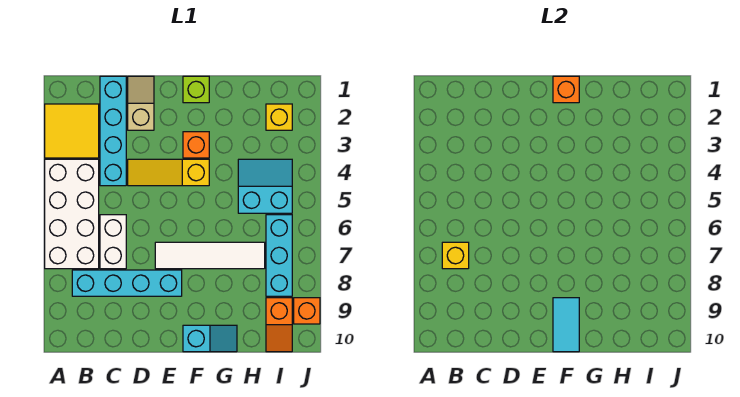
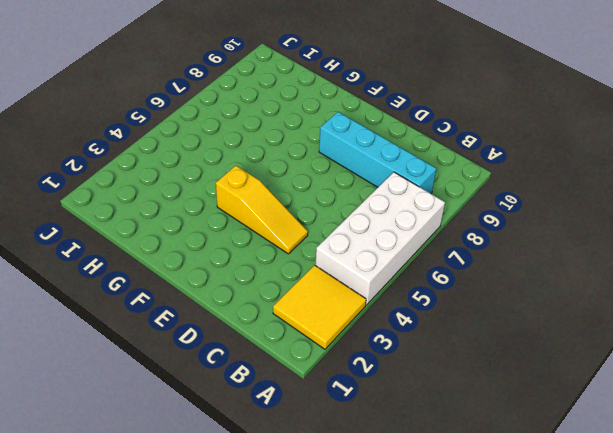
none -> cyan 1x4 brick [100,76,126,186]
none -> white 1x2 brick [100,215,126,269]
none -> tan 1x2 slope [128,76,154,130]

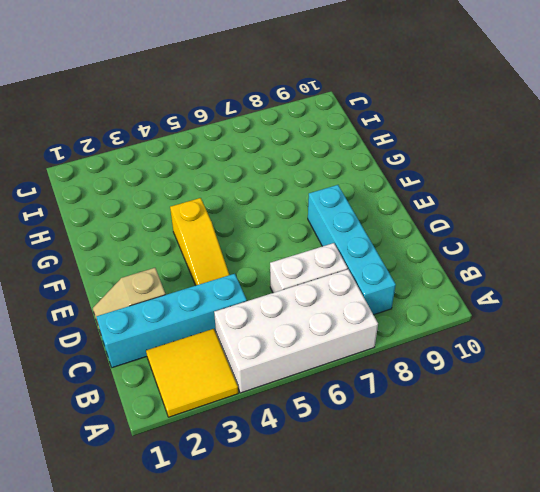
none -> white 1x4 tile [155,242,265,269]
none -> lime 1x1 brick [183,76,209,103]
none -> orange 1x1 brick [183,132,209,158]

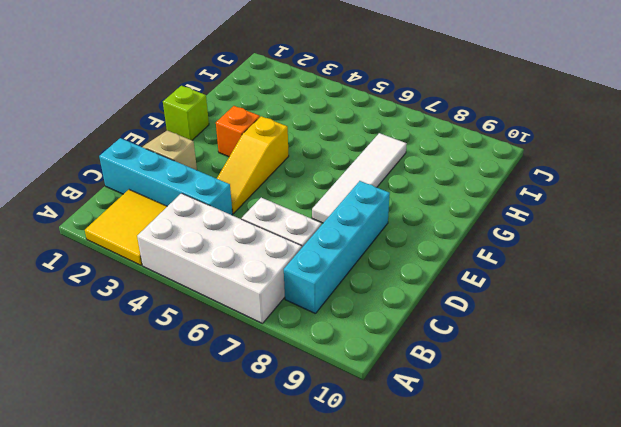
none -> cyan 1x2 slope [183,325,237,352]
none -> cyan 2x2 slope [238,159,292,213]
none -> yellow 1x1 brick [266,104,292,130]

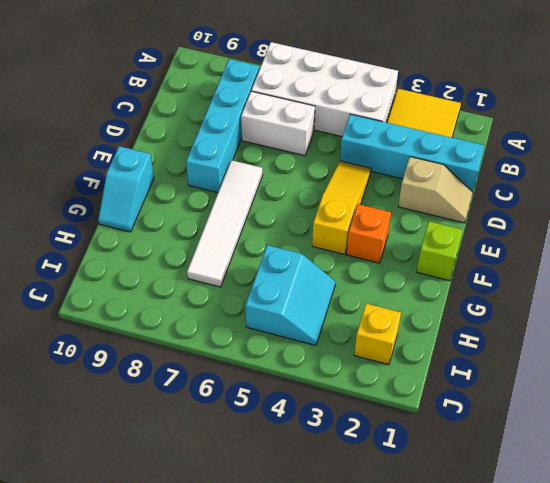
none -> cyan 1x3 brick [266,215,292,296]
none -> orange 1x2 slope [266,298,292,352]
none -> orange 1x1 brick [294,298,320,324]

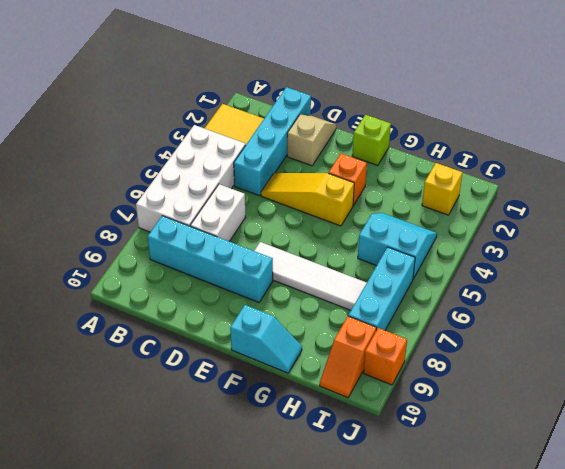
none -> yellow 1x1 brick [442,242,469,269]
none -> orange 1x1 brick [553,76,579,103]
none -> cyan 1x2 tile [553,298,579,352]

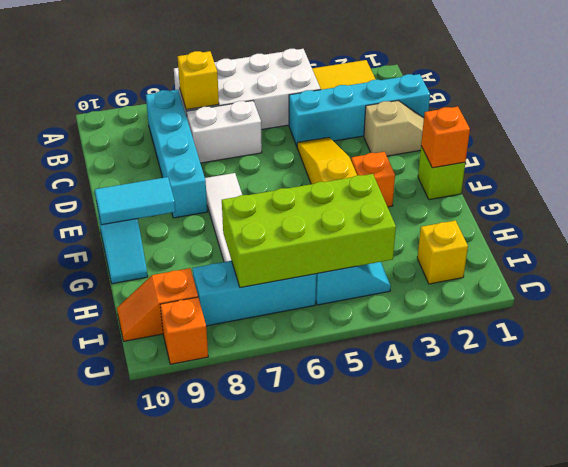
lime 2x4 brick [222,174,396,288] -> none

